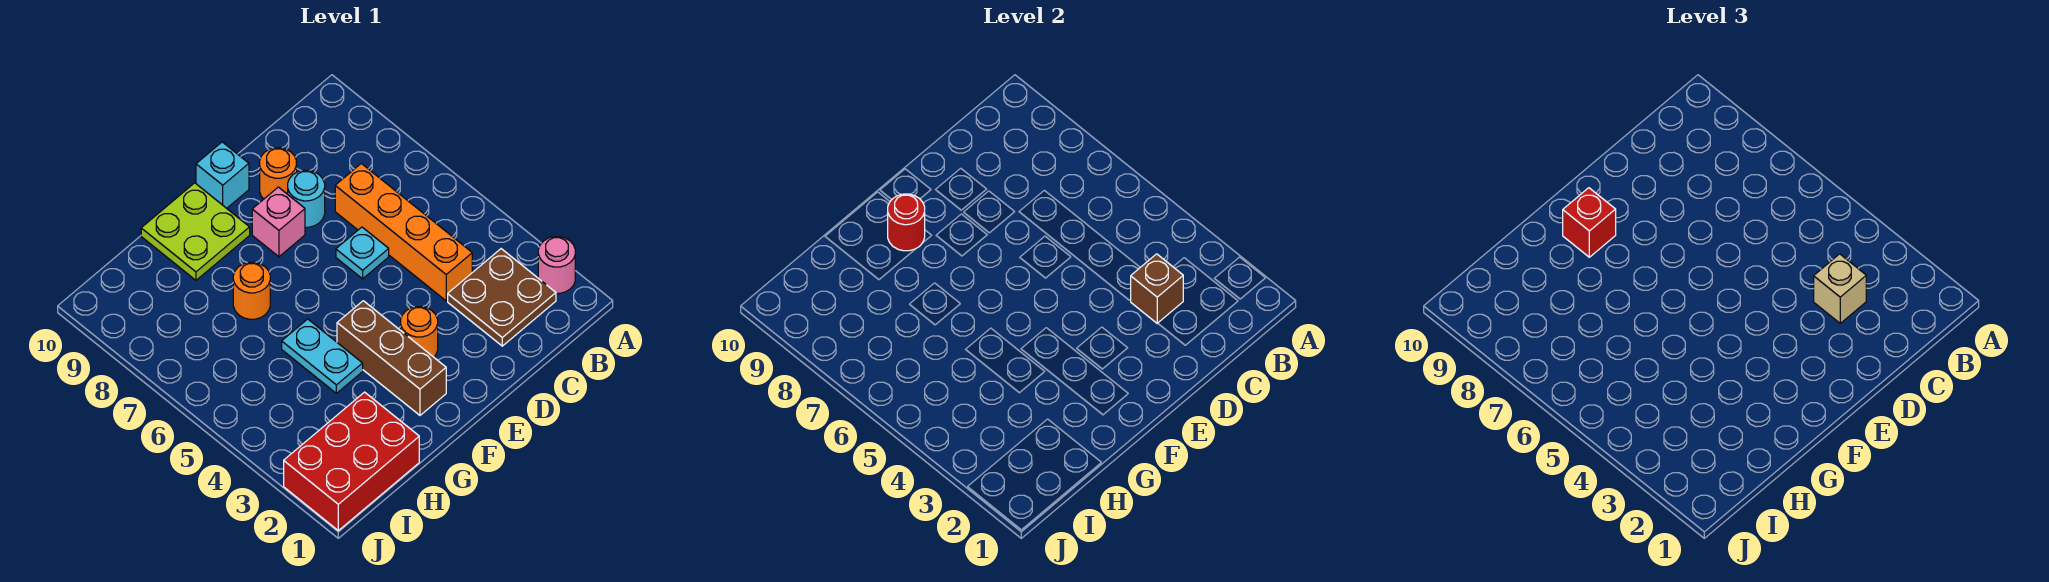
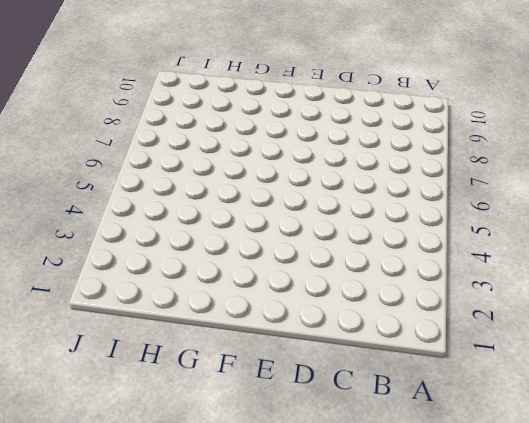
none -> pink 1x1 round brick [538,237,575,294]
none -> brown 2x2 plate [448,249,556,346]
none -> orange 1x4 brick [335,163,472,301]

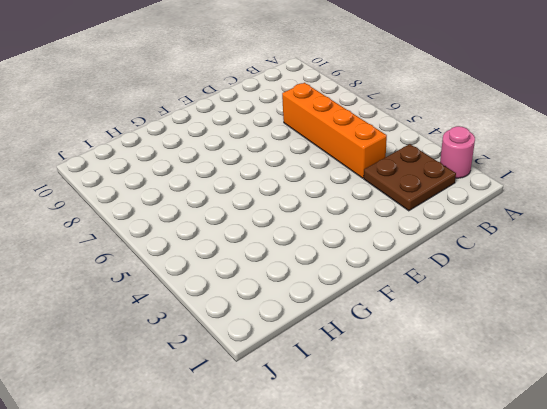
none -> cyan 1x1 plate [336,227,389,279]
none -> cyan 1x1 round brick [288,170,325,227]
none -> orange 1x1 round brick [260,148,297,199]

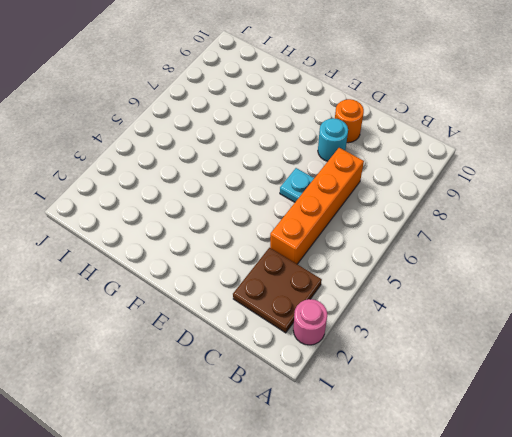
none -> orange 1x1 round brick [401,307,438,357]
none -> pink 1x1 brick [252,187,305,257]
none -> cyan 1x1 brick [196,142,249,208]

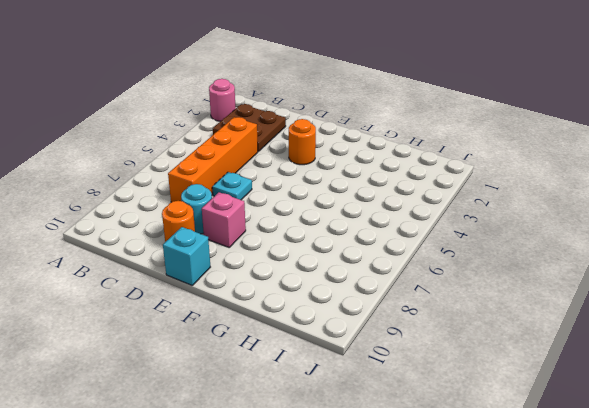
none -> brown 1x3 brick [337,301,446,415]
none -> lime 2x2 plate [141,183,250,280]
none -> cyan 1x2 plate [282,319,363,393]

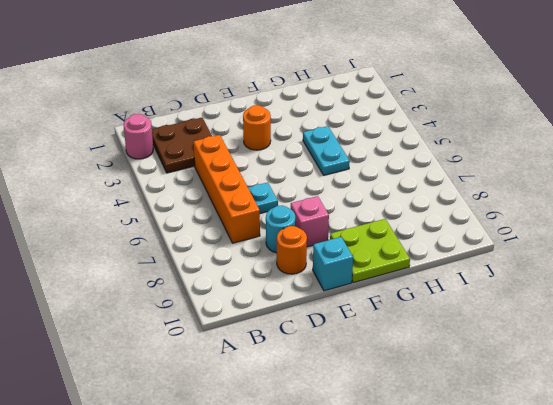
none -> brown 1x3 brick [337,301,446,415]
none -> orange 1x1 round brick [233,262,270,319]
none -> red 2x3 brick [284,392,419,531]

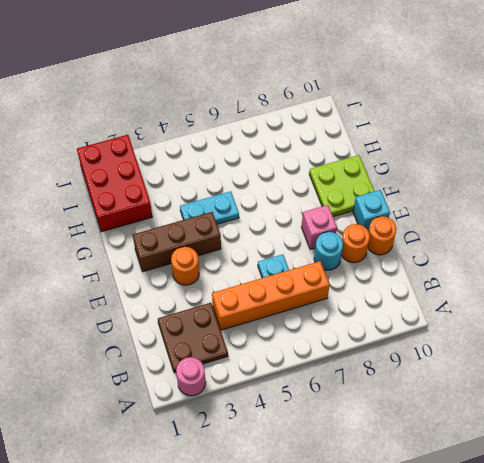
orange 1x1 round brick [368,216,396,255] -> orange 1x1 round brick moved to [233,262,270,319]
none -> brown 1x1 brick [1131,254,1183,323]
none -> red 1x1 round brick [888,194,925,251]
none -> tan 1x1 brick [1814,254,1866,323]

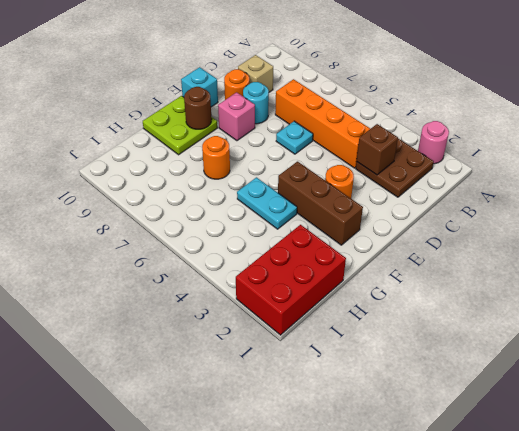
tan 1x1 brick [238,55,273,92] -> tan 1x1 brick moved to [1814,254,1866,323]
brown 1x1 round brick [184,87,212,129] -> red 1x1 round brick [888,194,925,251]
none -> red 1x1 brick [1563,188,1616,257]

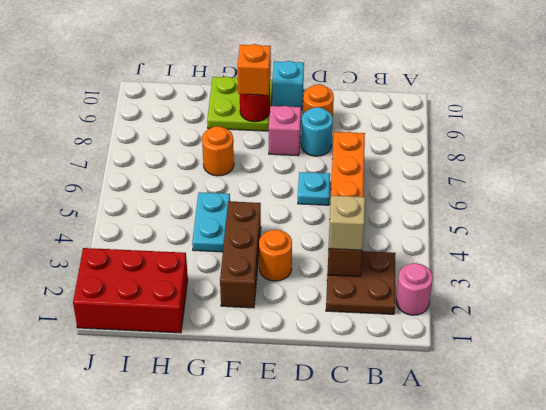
orange 1x1 brick [237,44,271,95] -> red 1x1 brick [1563,188,1616,257]

